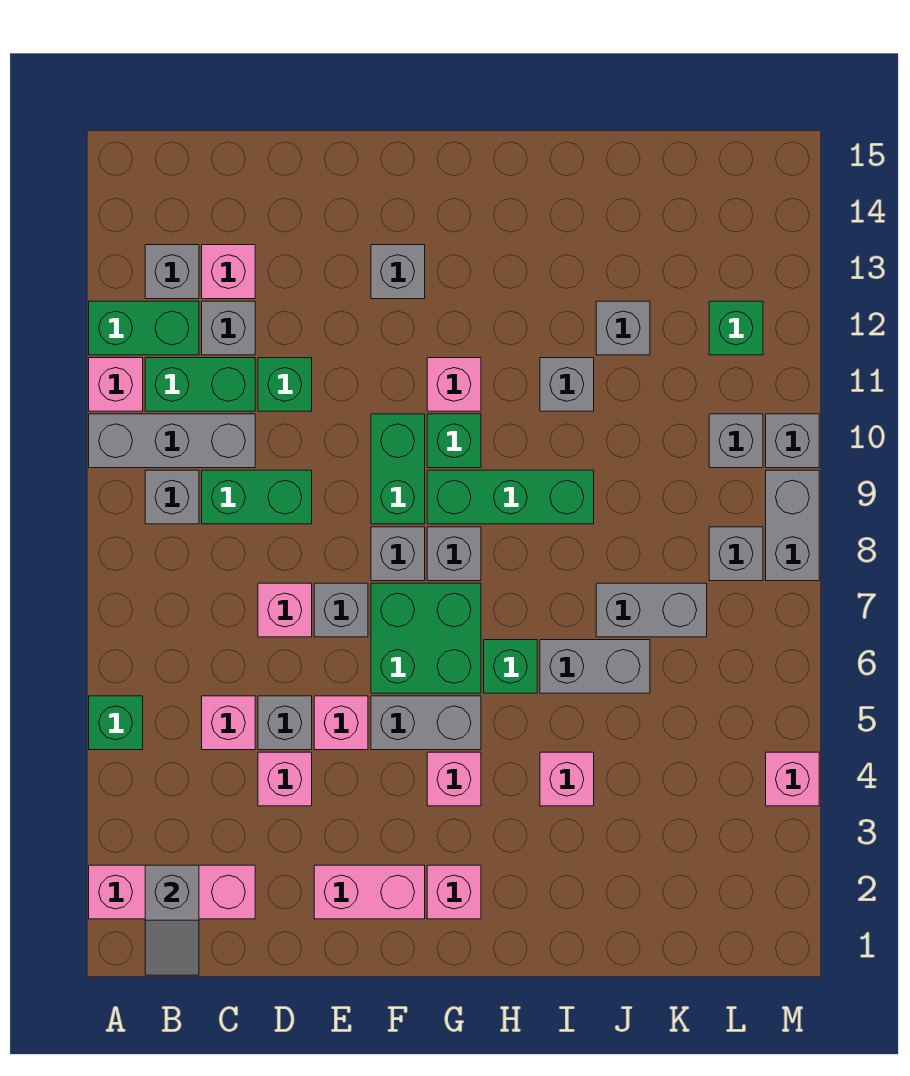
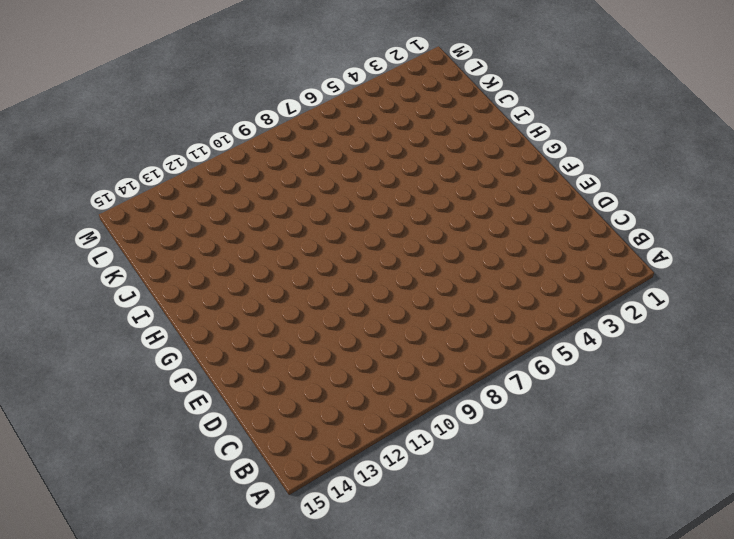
none -> pink 1x3 brick [89,865,255,919]
none -> green 1x1 brick [89,696,143,750]
none -> grey 1x3 brick [89,414,255,468]
none -> pink 1x1 brick [89,358,143,411]

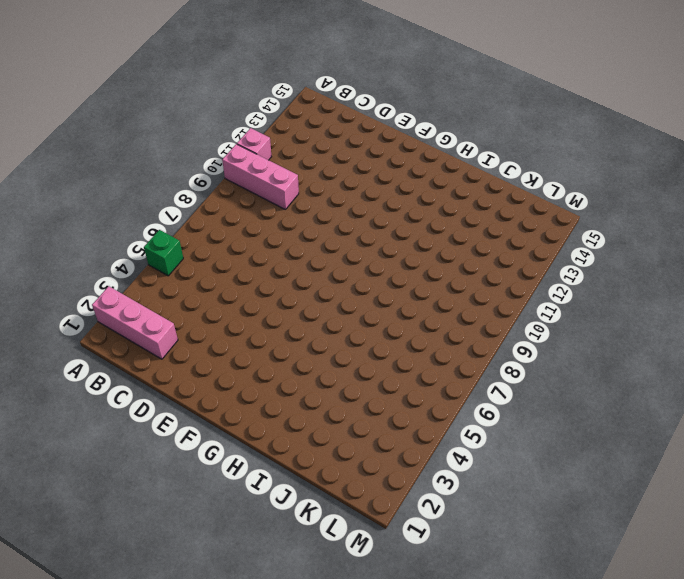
pink 1x3 brick [222,144,299,210] -> grey 1x3 brick [89,414,255,468]
none -> green 1x2 brick [89,301,199,355]
none -> grey 1x1 brick [145,470,199,524]
none -> green 1x2 brick [145,358,255,411]
none -> grey 1x1 brick [145,245,199,299]

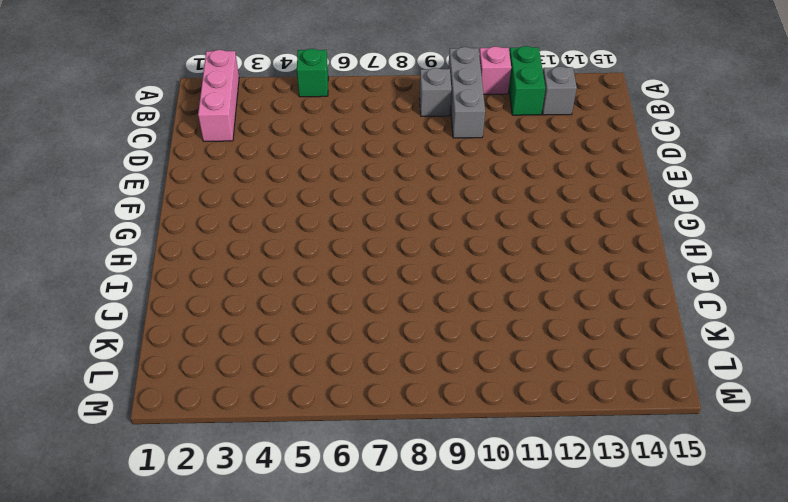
none -> green 1x2 brick [145,358,255,411]
none -> pink 1x1 brick [202,696,255,750]
none -> green 1x2 brick [202,470,312,524]
none -> grey 1x1 brick [202,301,255,355]

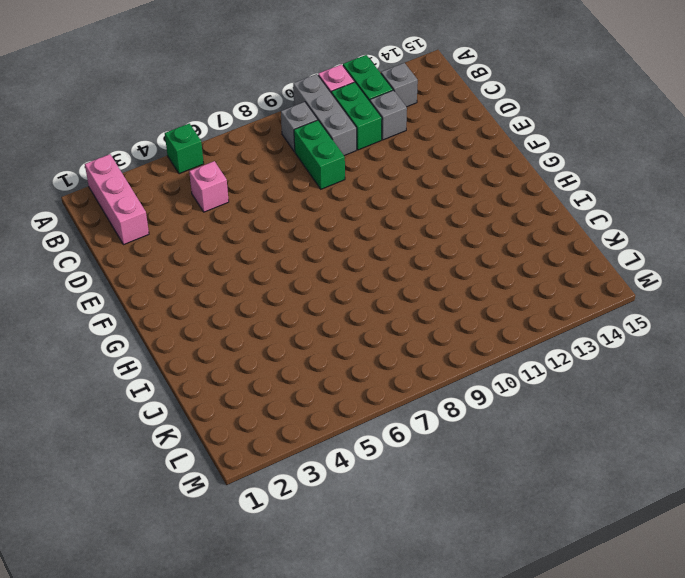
none -> pink 1x1 brick [202,245,255,299]
none -> pink 1x1 brick [258,752,312,806]
none -> grey 1x1 brick [258,696,312,750]
none -> pink 1x1 brick [258,583,312,637]

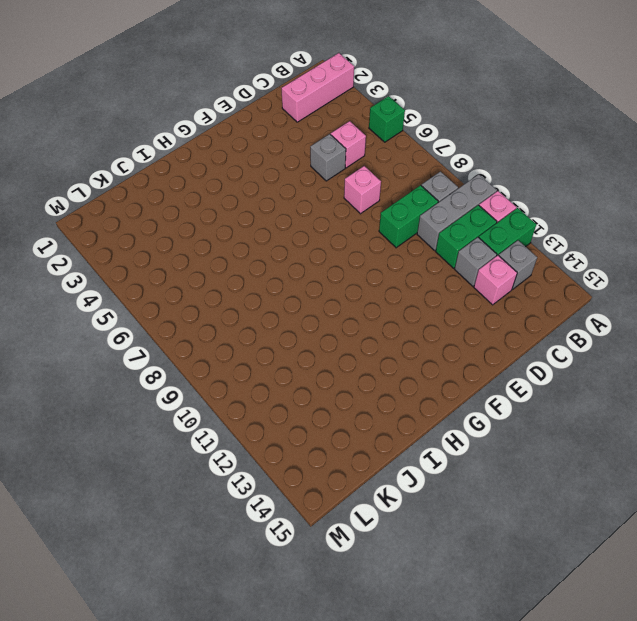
none -> pink 1x1 brick [258,752,312,806]
none -> green 1x1 brick [258,358,312,411]
none -> pink 1x2 brick [314,865,425,919]
none -> pink 1x1 brick [314,696,368,750]

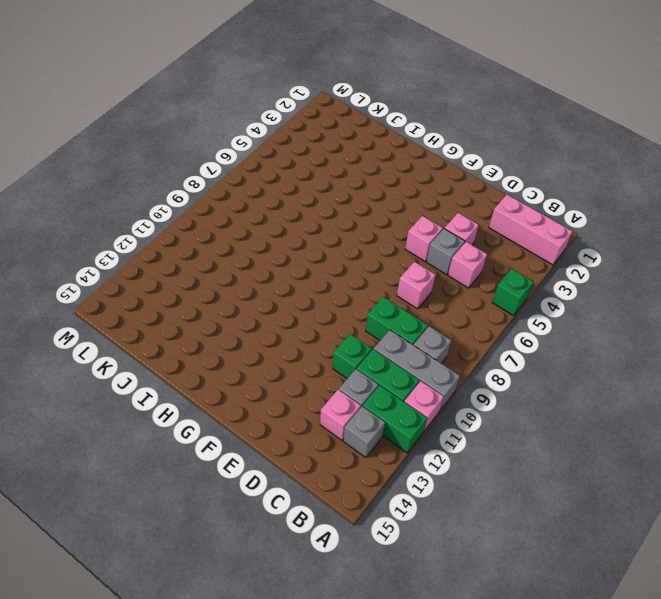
none -> pink 1x2 brick [314,865,425,919]
none -> grey 1x1 brick [314,583,368,637]
none -> grey 1x2 brick [371,696,481,750]
none -> green 2x2 brick [371,583,481,693]

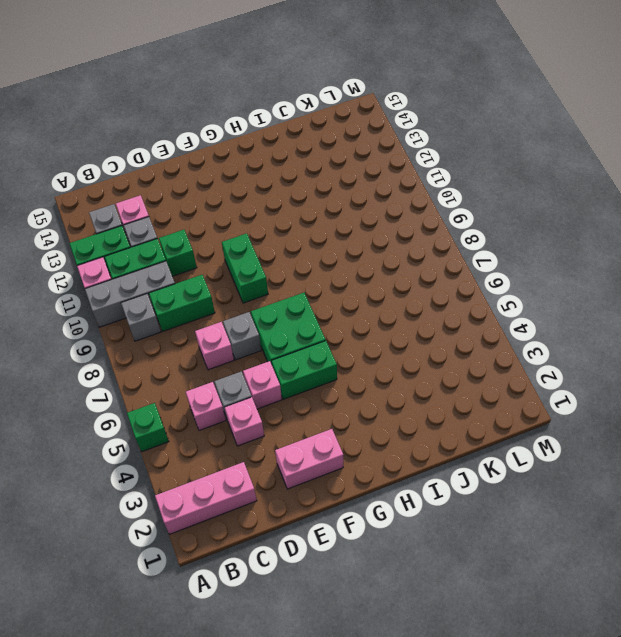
green 1x2 brick [272,341,337,399] -> grey 1x2 brick [371,696,481,750]
none -> grey 1x1 brick [371,527,425,581]
none -> grey 1x1 brick [371,245,425,299]
none -> pink 1x1 brick [427,865,481,919]
none -> pink 1x1 brick [427,752,481,806]

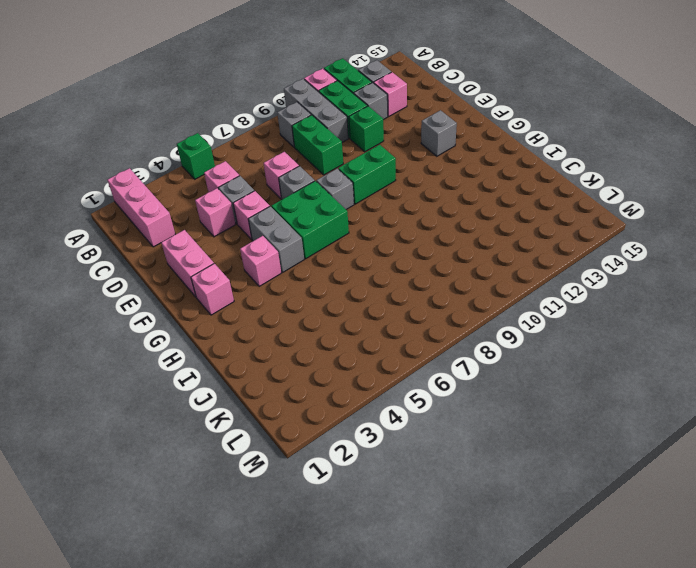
none -> grey 1x1 brick [427,527,481,581]
none -> green 1x3 brick [427,470,594,524]
none -> green 1x1 brick [427,414,481,468]
none -> pink 1x1 brick [427,358,481,411]

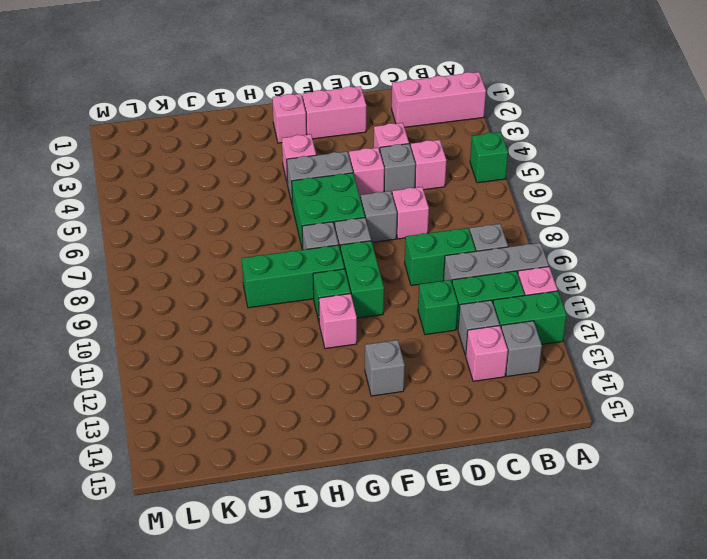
none -> green 1x1 brick [484,640,537,693]
none -> pink 1x1 brick [540,752,594,806]
none -> grey 1x2 brick [540,640,650,693]
none -> grey 1x1 brick [540,358,594,411]

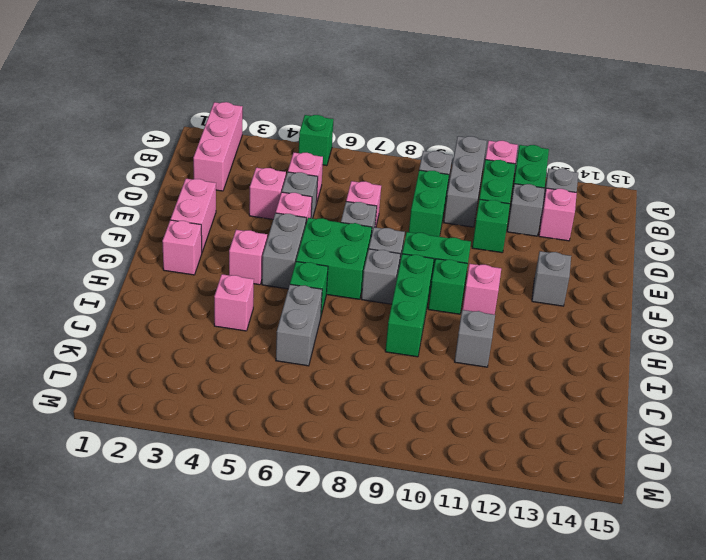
none -> grey 1x2 brick [596,583,707,637]
none -> grey 1x1 brick [596,301,650,355]
none -> grey 1x1 brick [709,527,763,581]
none -> grey 1x1 brick [709,414,763,468]

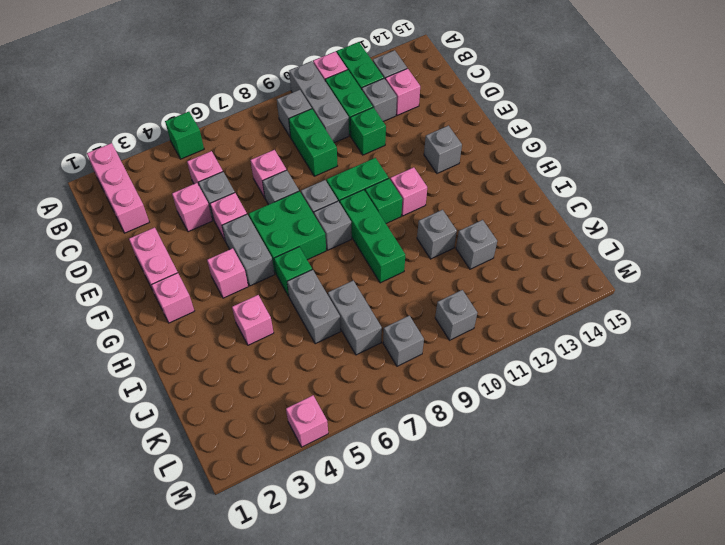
none -> green 1x1 brick [709,301,763,355]
none -> grey 1x2 brick [766,470,819,581]
none -> grey 1x1 brick [766,414,819,468]
none -> grey 1x2 slope [145,865,199,975]

